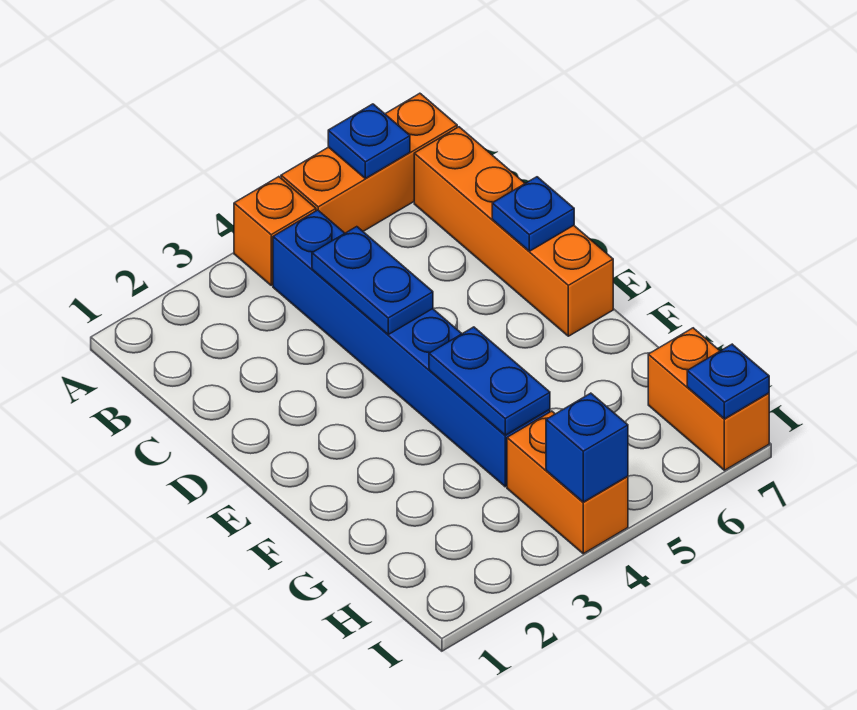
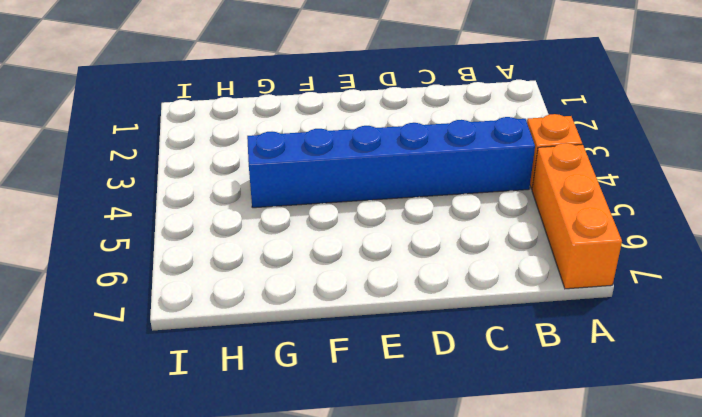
none -> orange 1x4 brick [414,127,613,336]
none -> orange 1x2 brick [507,411,628,554]
none -> orange 1x2 brick [648,328,769,470]

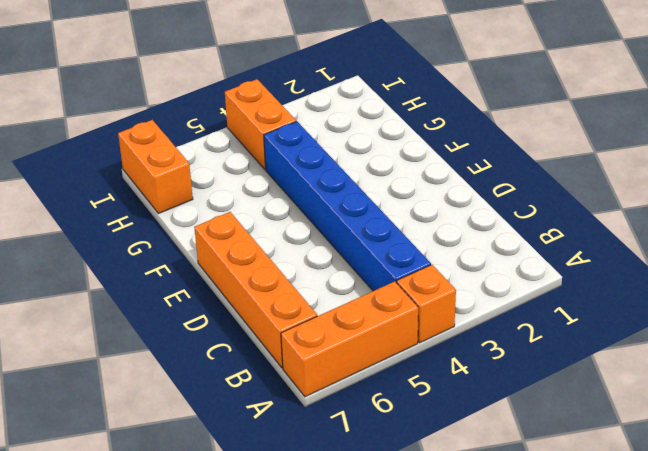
none -> blue 1x1 plate [328,104,410,178]
none -> blue 1x2 plate [312,227,433,334]
none -> blue 1x1 plate [492,177,574,251]

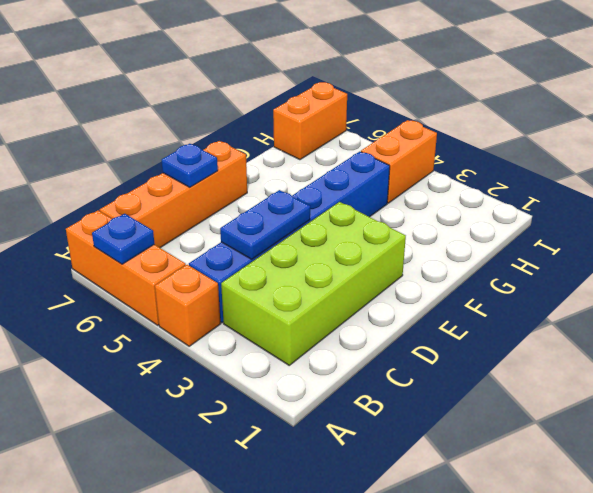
lime 2x4 brick [221,202,406,365] -> none
none -> blue 1x2 plate [429,327,550,435]
none -> blue 1x1 brick [546,393,628,502]
none -> blue 1x1 plate [687,344,769,419]

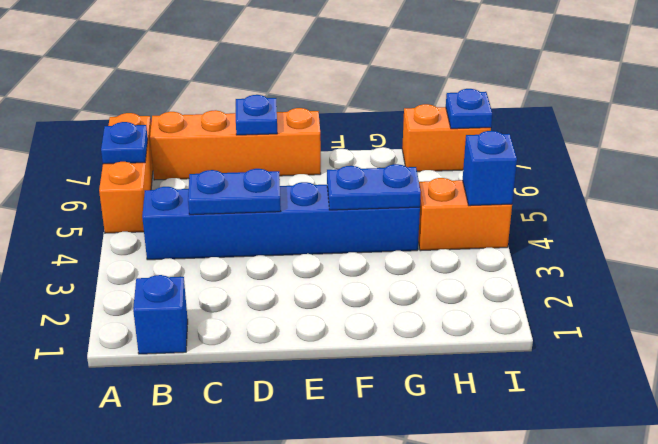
blue 1x1 brick [133,275,188,354] -> none
none -> orange 1x1 brick [234,177,316,285]

